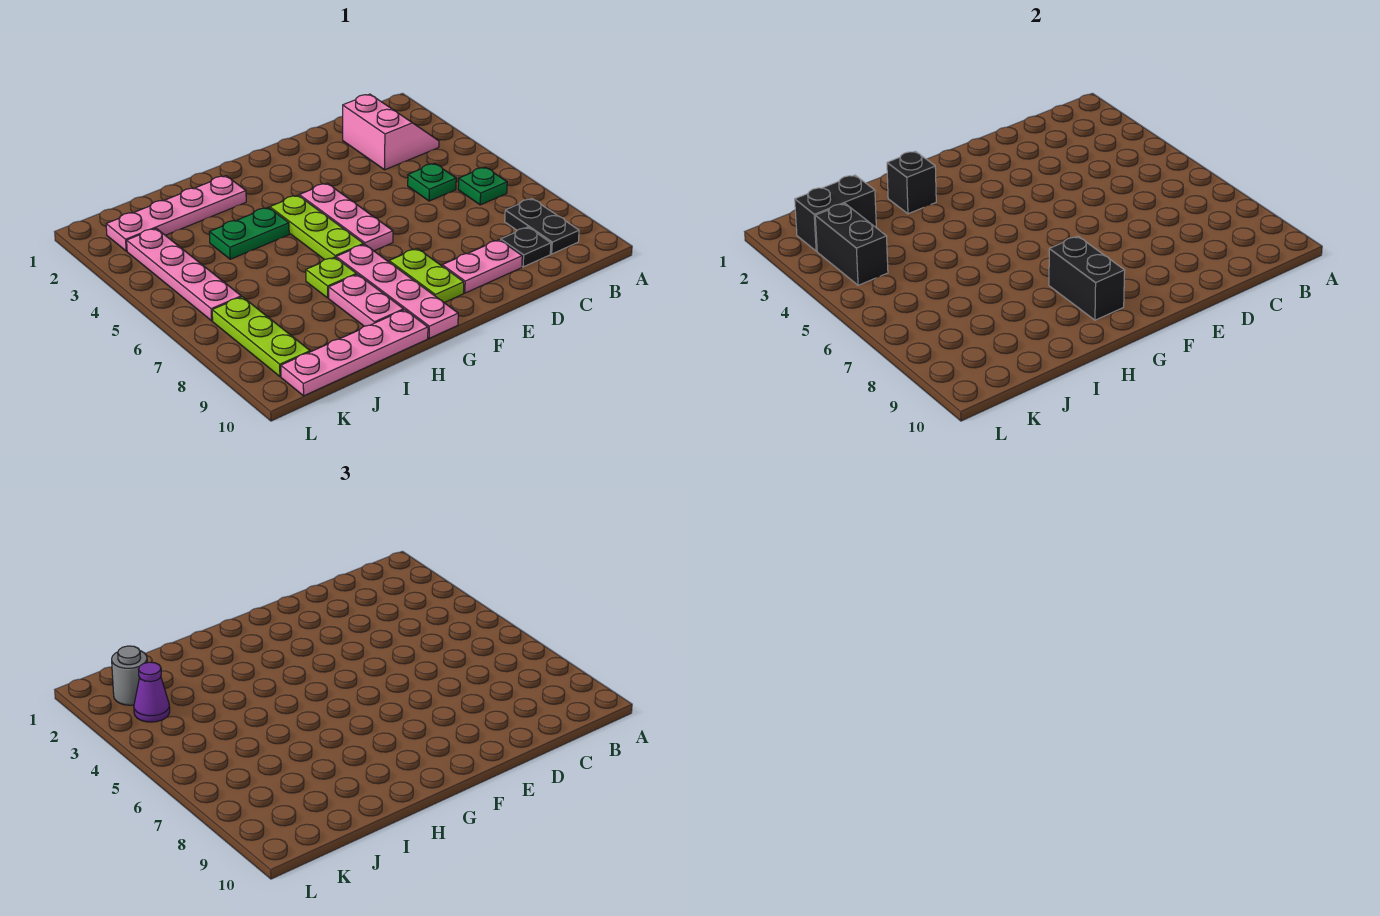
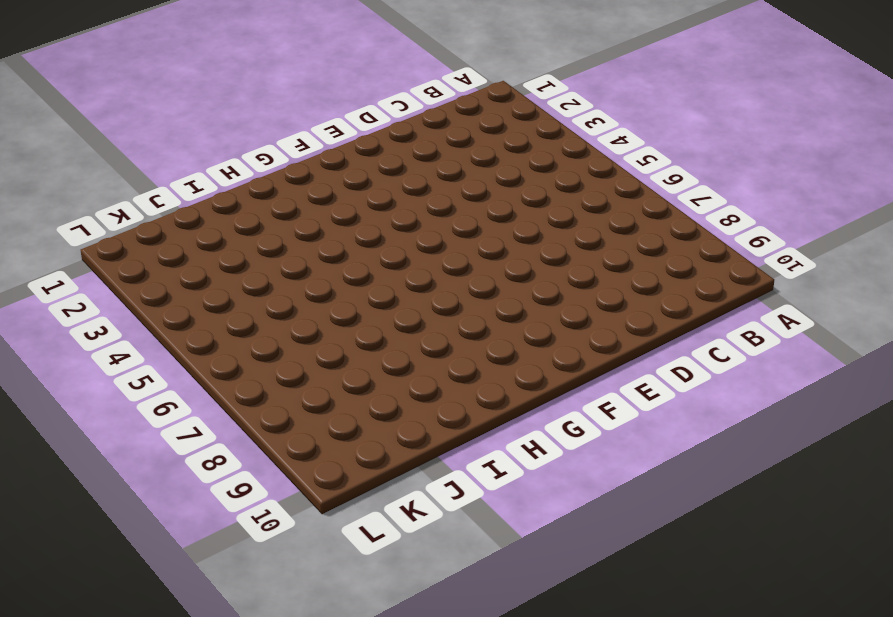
none -> pink 2x2 slope [343,94,439,170]
none -> green 1x1 plate [458,167,507,205]
none -> black 1x2 plate [505,199,579,254]

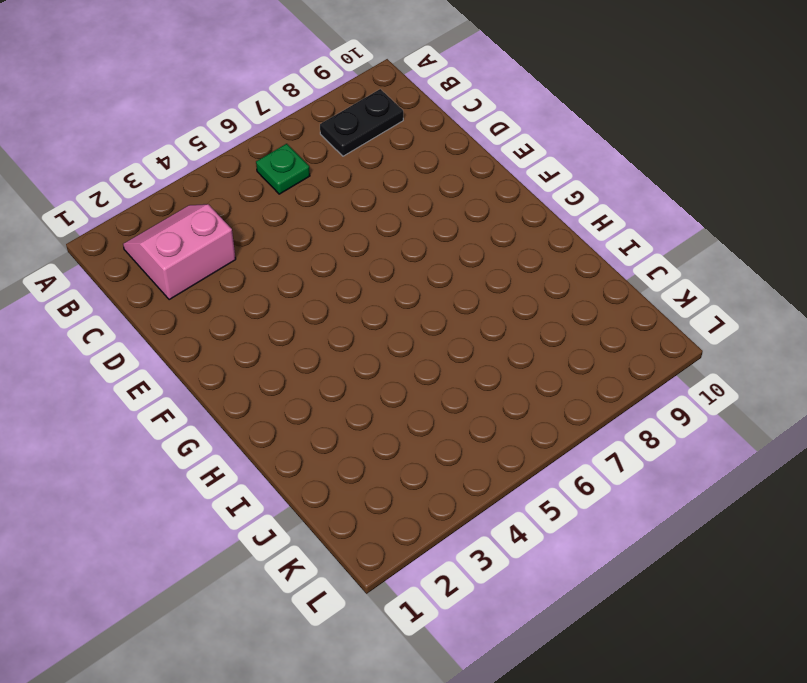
none -> green 1x1 plate [408,163,456,201]
none -> black 1x1 plate [501,227,551,267]
none -> pink 1x2 plate [442,240,522,293]

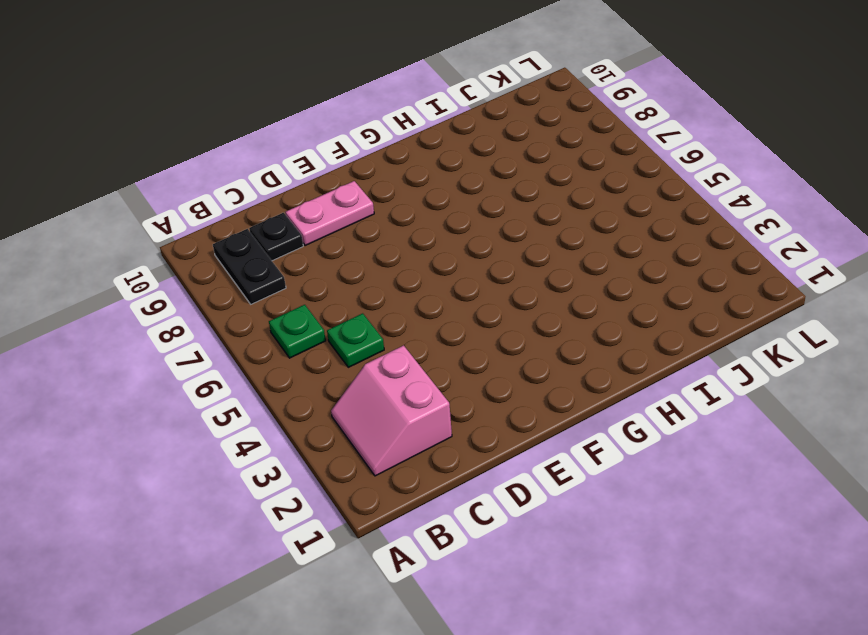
none -> pink 1x3 plate [299,183,393,251]
none -> lime 1x2 plate [389,248,464,303]
none -> lime 1x3 plate [270,195,364,260]

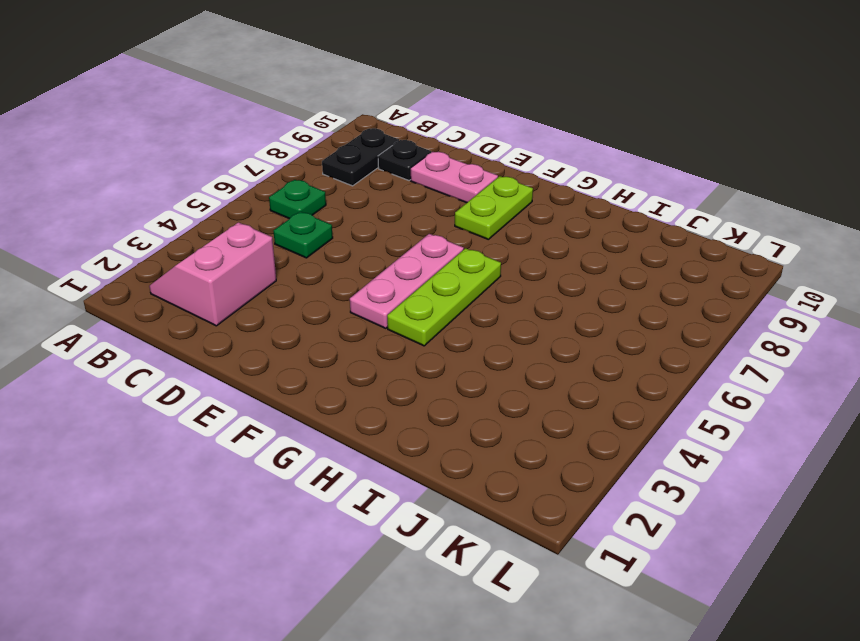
none -> pink 1x4 plate [336,244,458,338]
none -> pink 1x4 plate [106,176,246,251]
none -> green 1x2 plate [209,207,289,259]

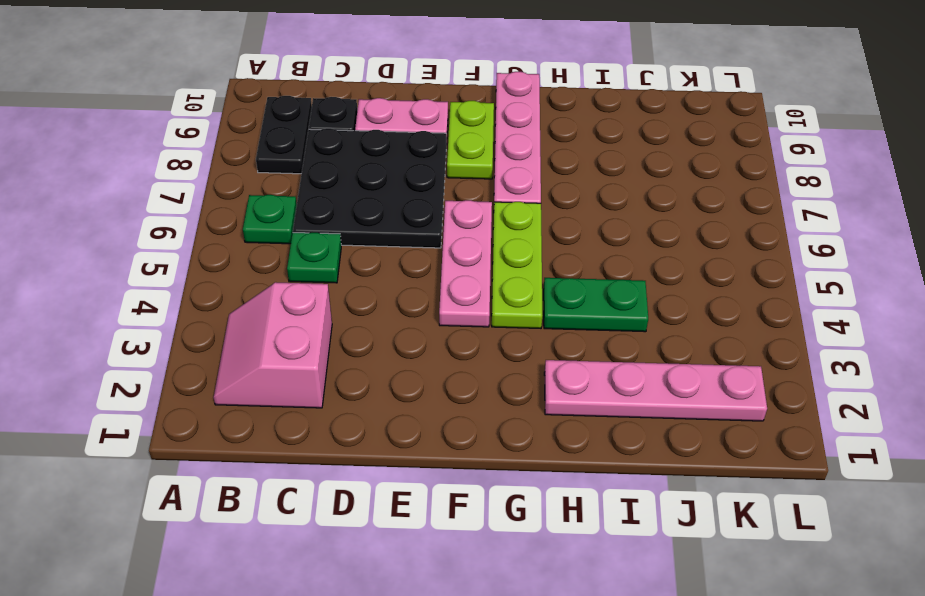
black 3x3 plate [293,128,446,248] -> none
none -> lime 1x1 plate [306,257,357,298]
none -> pink 1x2 plate [329,274,404,326]
none -> pink 1x4 plate [281,310,428,396]

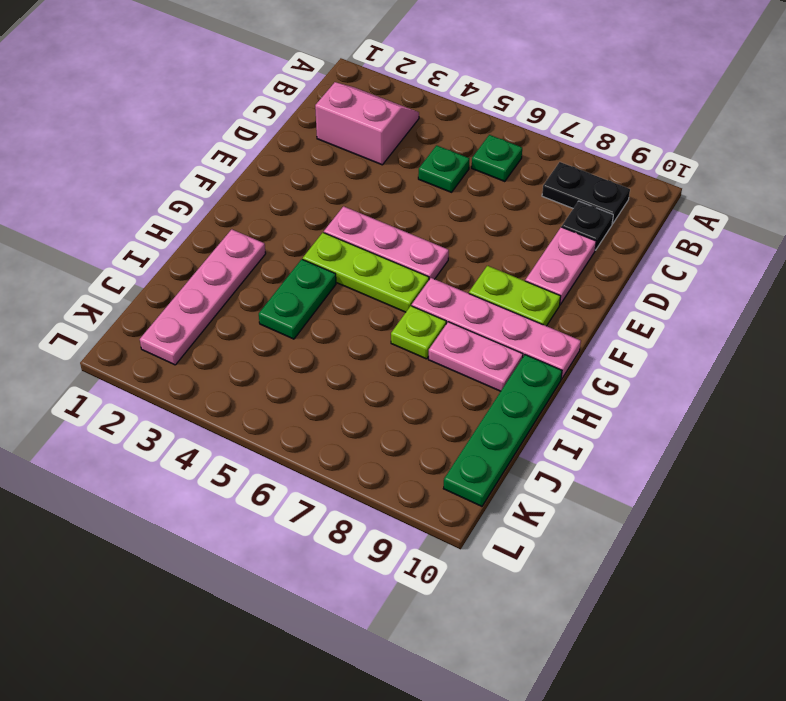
green 1x4 plate [443,355,562,506] -> pink 1x4 plate [281,310,428,396]
none -> pink 1x4 plate [127,228,241,321]
none -> lime 1x3 plate [212,297,310,376]
none -> black 1x2 brick [1049,236,1125,320]

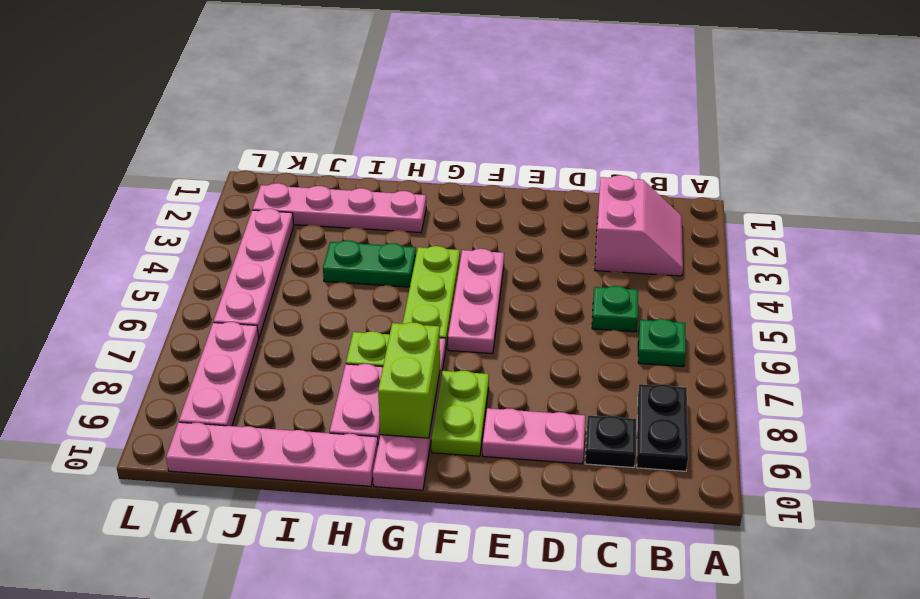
lime 1x2 brick [378,322,440,438] -> black 1x2 brick [1049,236,1125,320]
pink 1x3 plate [179,322,259,426] -> lime 1x3 plate [212,297,310,376]
none -> black 1x1 brick [887,151,936,214]
none -> black 1x2 brick [795,175,876,251]
none -> black 1x2 brick [815,204,888,285]

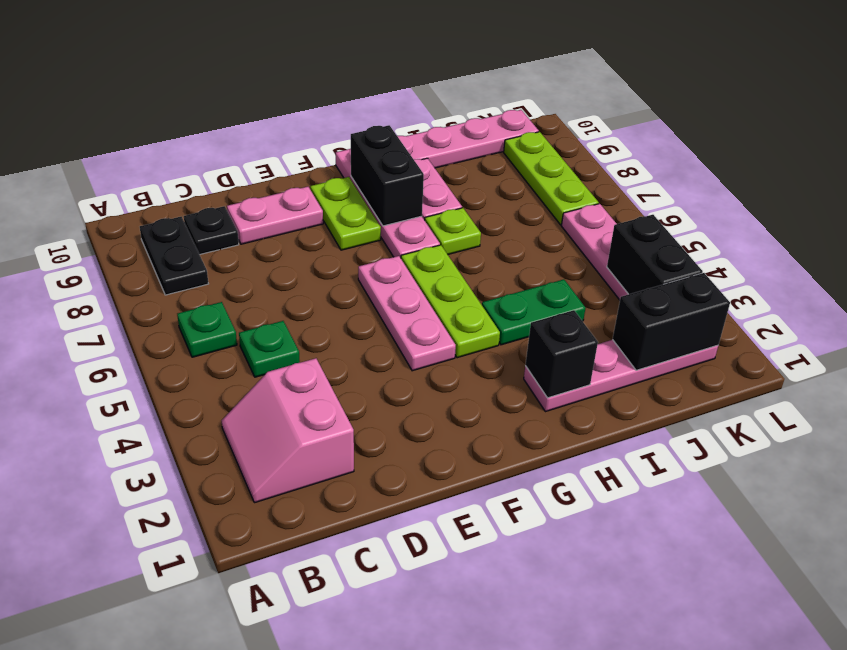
none -> grey 1x1 round brick [112,646,147,705]
none -> purple 1x1 cone [134,662,170,722]

